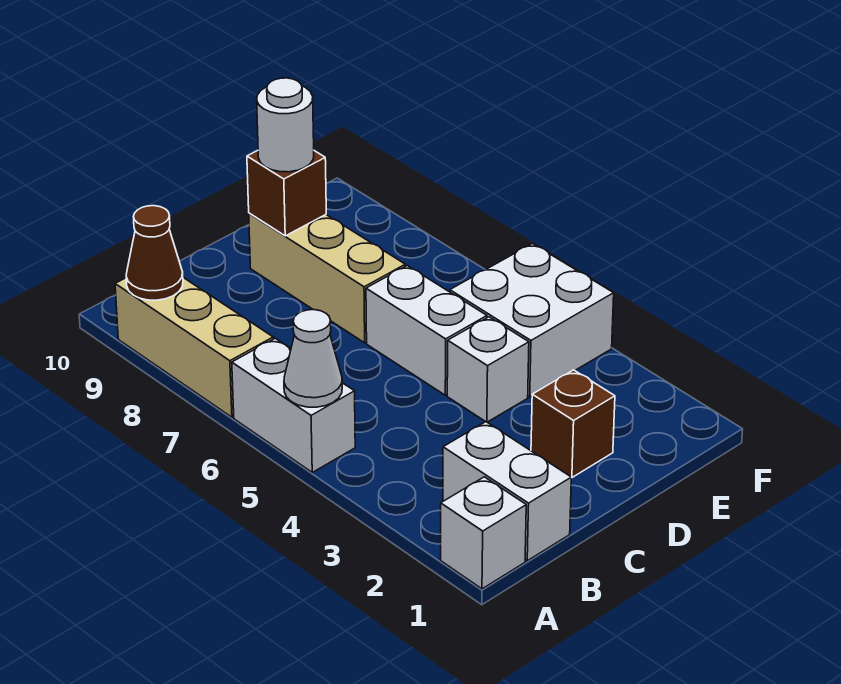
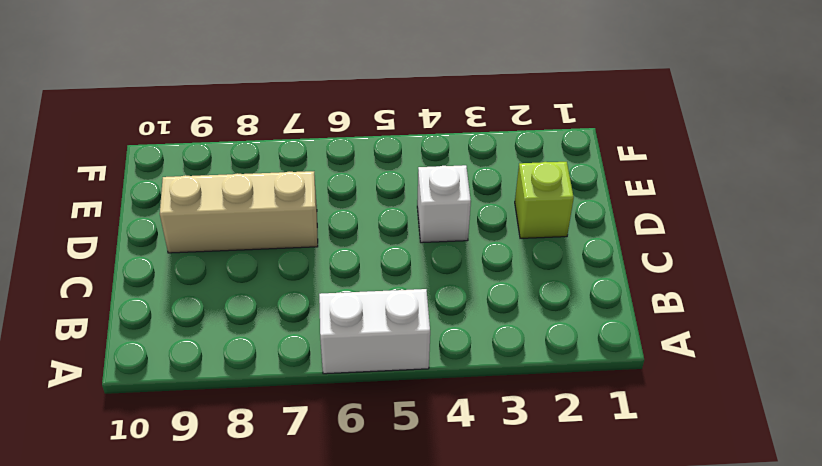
lime 1x1 brick [515,162,574,238] -> brown 1x1 brick [531,370,615,478]
none -> white 1x1 brick [441,477,526,589]
none -> tan 1x3 brick [115,278,273,417]
none -> white 1x2 brick [443,422,571,561]

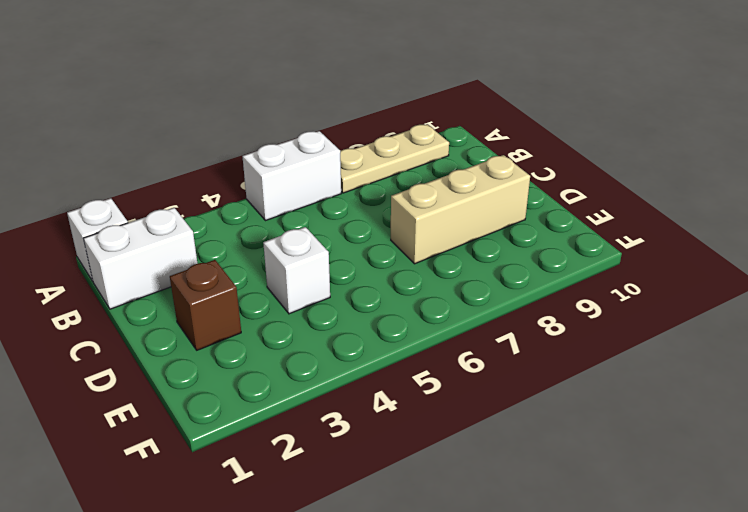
tan 1x3 plate [340,125,449,193] -> tan 1x3 brick [115,278,273,417]
none -> white 1x2 brick [366,266,487,395]
none -> white 2x2 brick [450,244,614,397]
none -> white 1x1 cone [284,310,342,407]

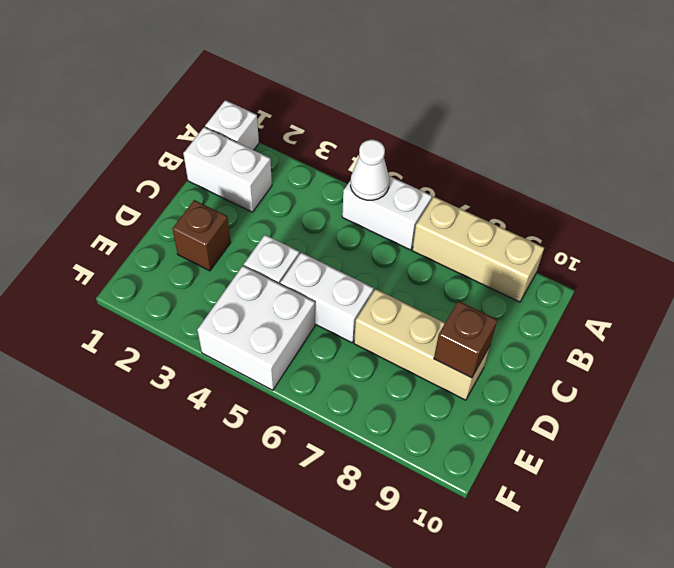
none -> brown 1x1 cone [126,206,183,300]
none -> white 1x1 round brick [257,78,314,172]

